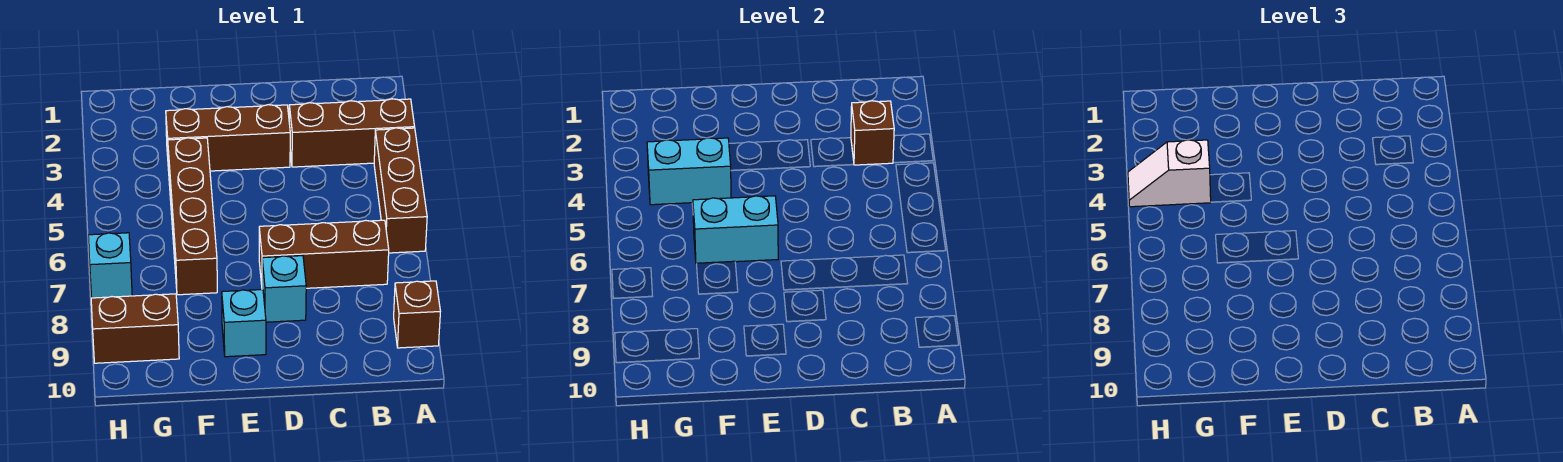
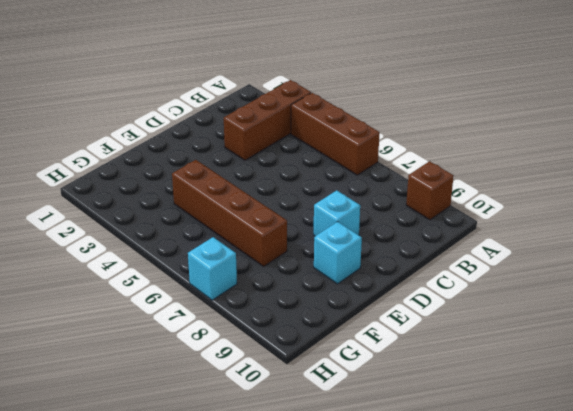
none -> brown 1x3 brick [259,220,389,288]
none -> brown 1x3 brick [166,105,290,171]
none -> brown 1x2 brick [91,294,179,363]

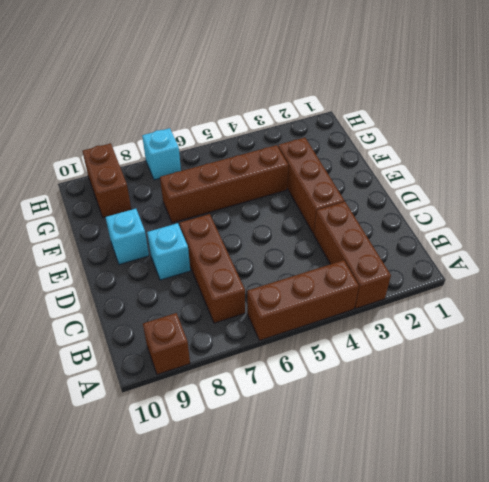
none -> brown 1x1 brick [851,101,894,165]
none -> cyan 1x2 brick [693,196,778,264]
none -> cyan 1x2 brick [647,138,731,205]

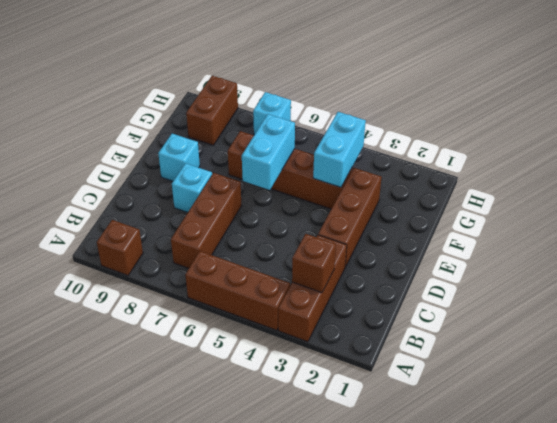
none -> white 1x2 slope [1128,140,1211,207]

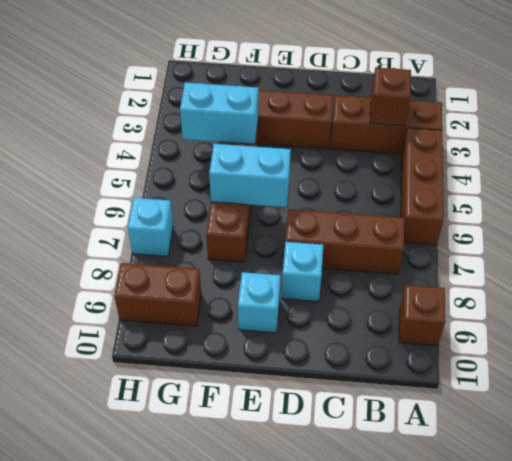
none -> white 1x2 slope [1128,140,1211,207]

